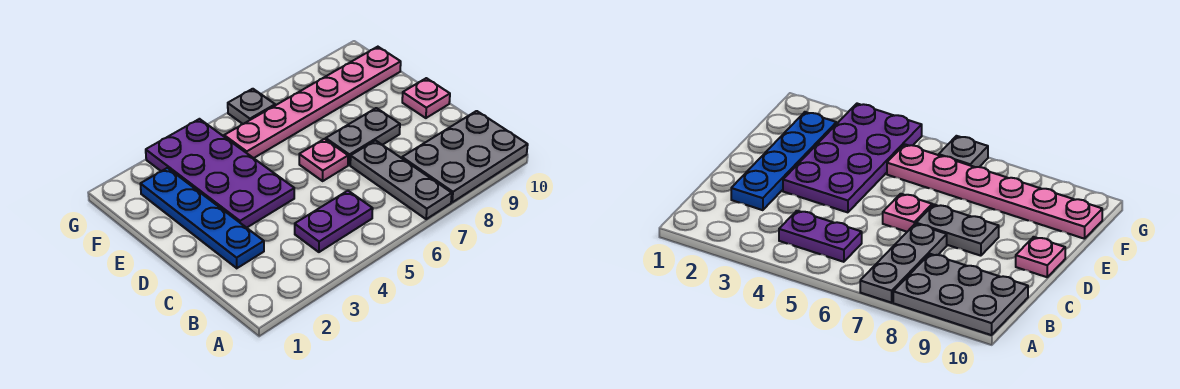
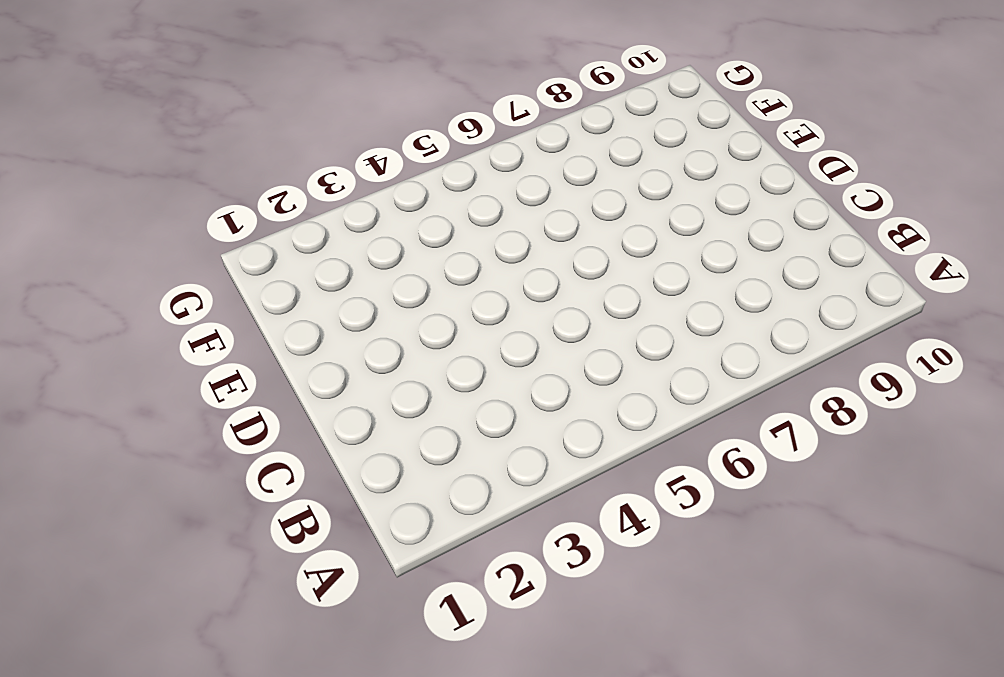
none -> grey 1x3 plate [350,141,452,219]
none -> grey 2x3 plate [402,111,528,202]

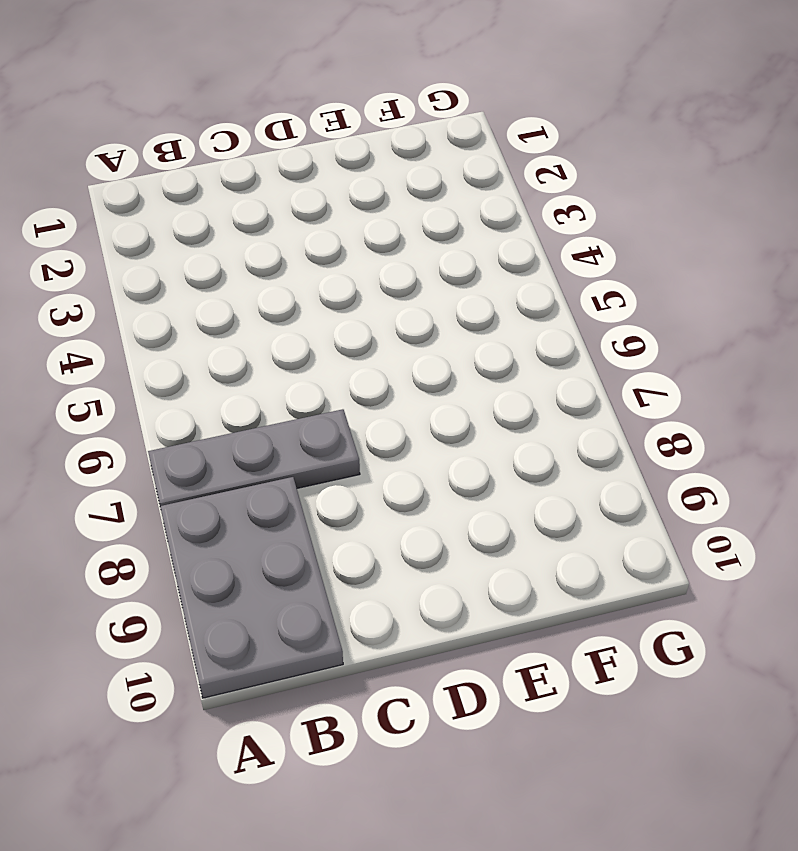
none -> purple 1x2 plate [295,191,373,252]
none -> blue 1x4 plate [140,168,264,268]

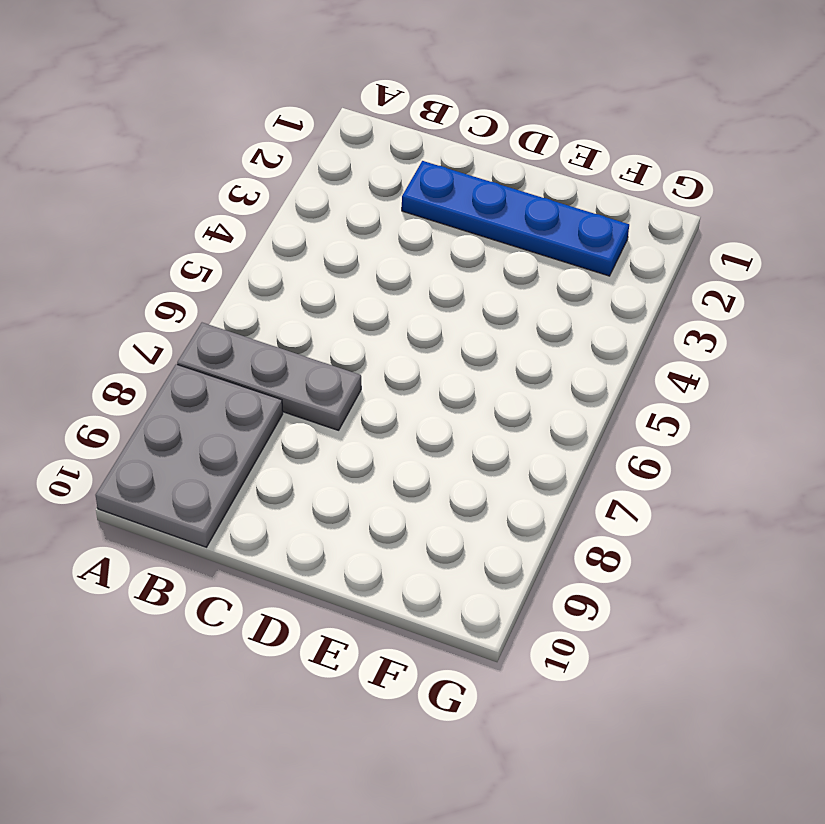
none -> purple 1x2 plate [295,191,373,252]
none -> purple 2x4 plate [146,119,294,228]

